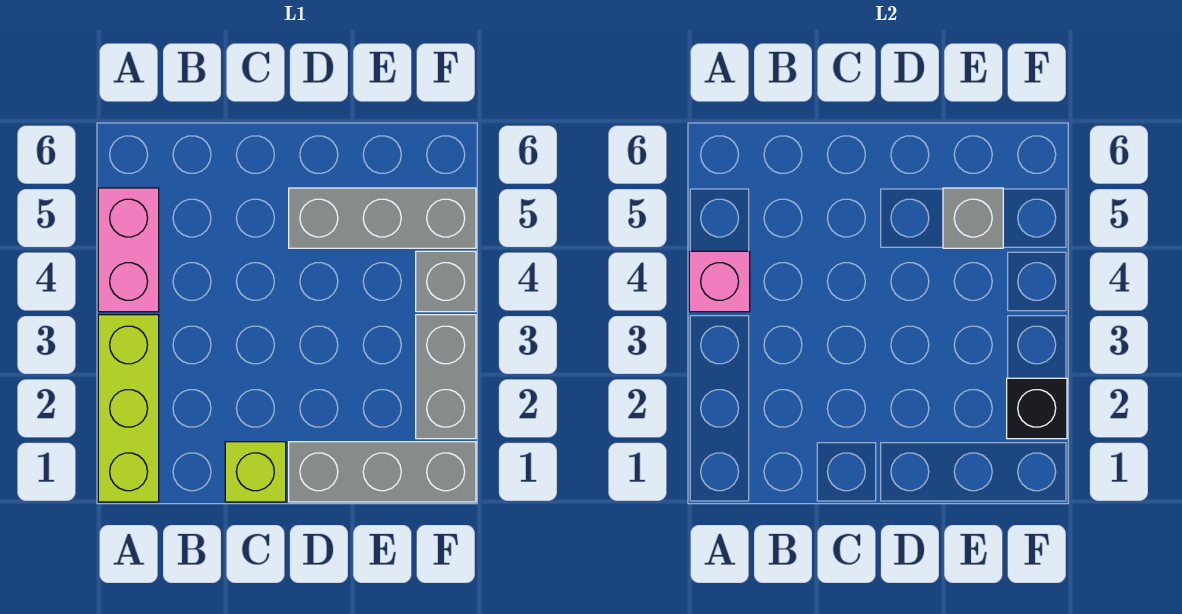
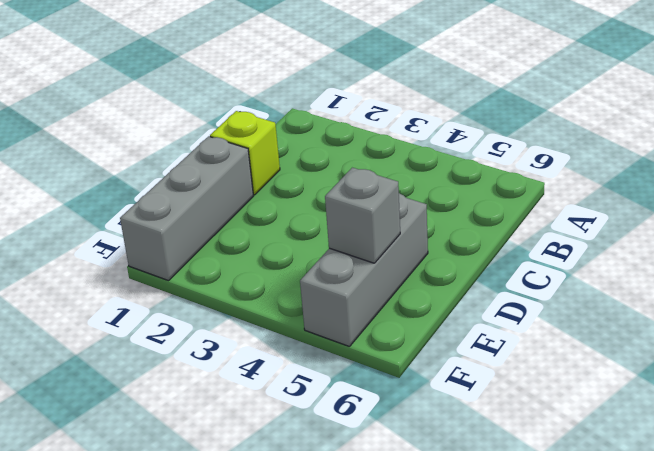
none -> lime 1x3 brick [98,315,159,502]
none -> pink 1x2 brick [98,188,159,312]

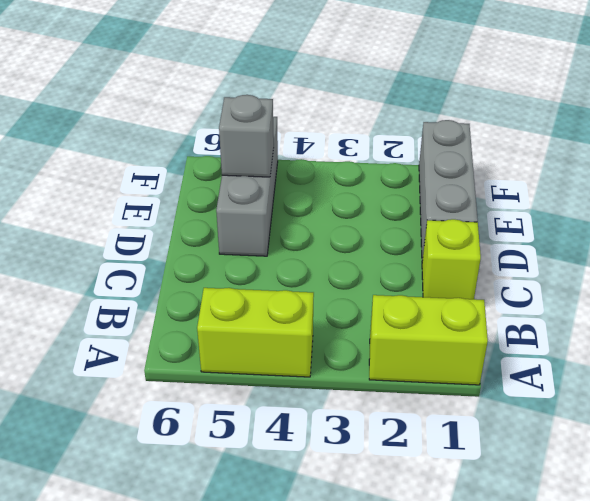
lime 1x2 brick [369,295,488,385] -> lime 1x3 brick [98,315,159,502]
lime 1x2 brick [197,288,314,377] -> pink 1x2 brick [98,188,159,312]
none -> grey 1x2 brick [416,315,476,439]
none -> grey 1x1 brick [416,251,476,312]

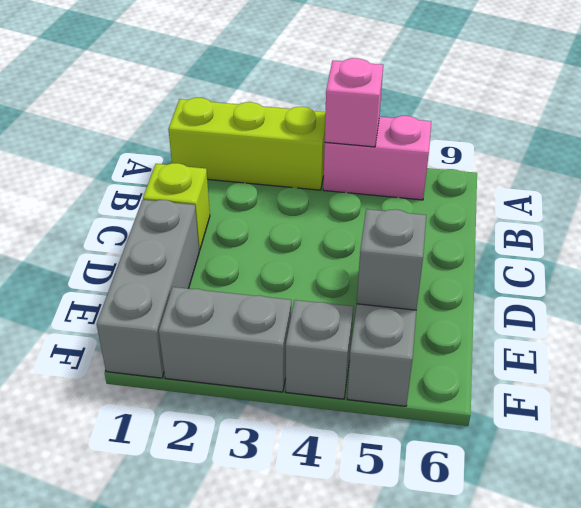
none -> black 1x1 brick [1007,378,1067,439]

